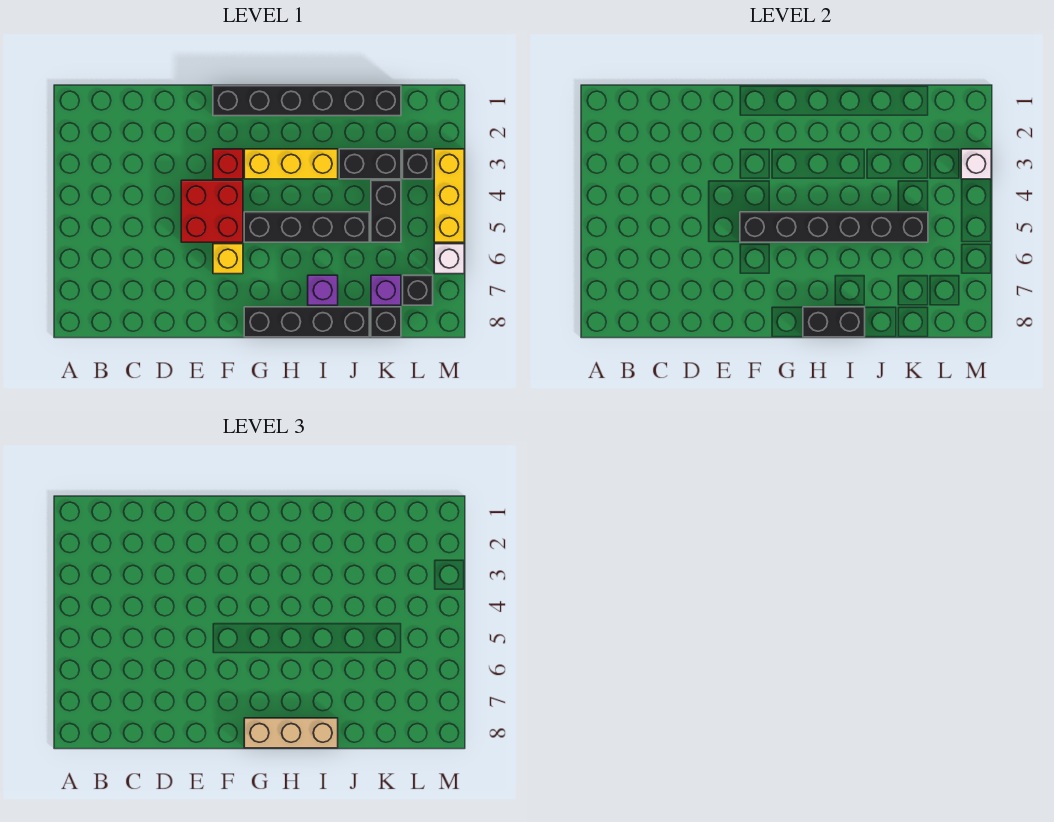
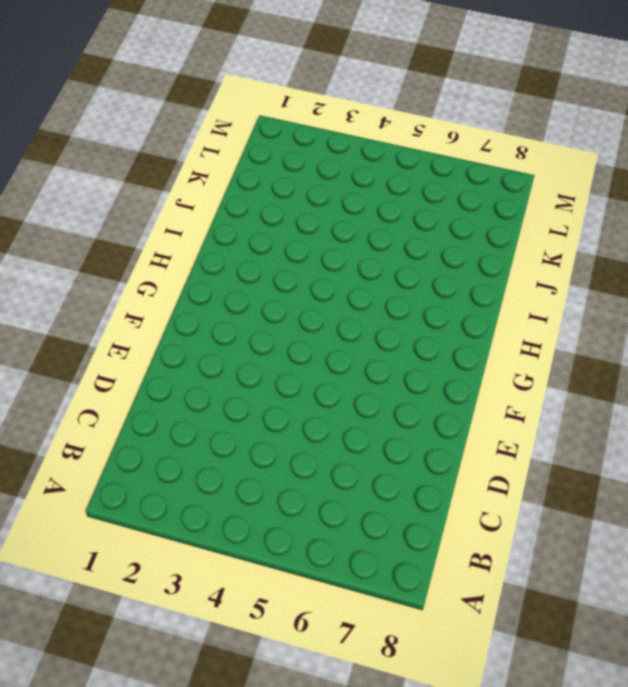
none -> red 2x2 brick [181,180,243,242]
none -> black 1x6 brick [213,86,401,116]
none -> red 1x1 brick [213,149,243,179]

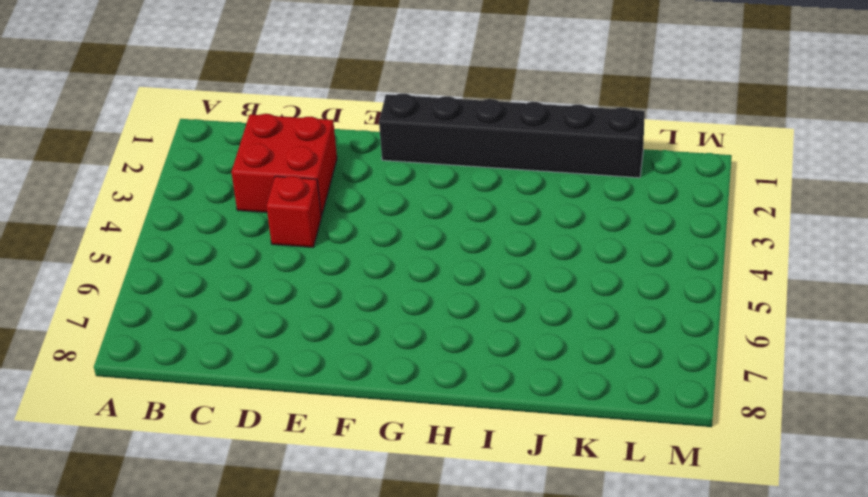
red 2x2 brick [231,114,337,216] -> red 2x2 brick moved to [181,180,243,242]
red 1x1 brick [266,176,321,247] -> red 1x1 brick moved to [213,149,243,179]
none -> yellow 1x1 brick [213,244,243,274]
none -> yellow 1x3 brick [244,149,338,179]
none -> black 1x4 brick [244,212,369,242]

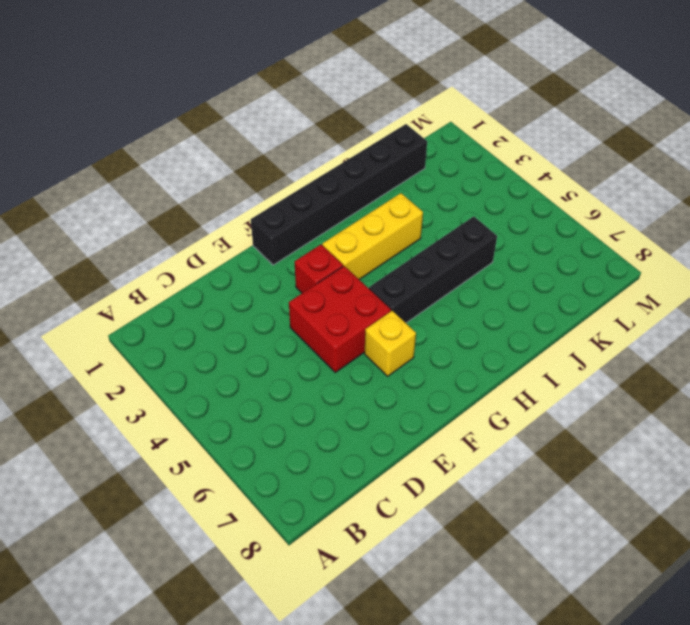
none -> black 1x4 brick [244,307,369,337]
none -> purple 1x1 brick [308,275,338,305]
none -> black 1x2 brick [339,149,401,179]

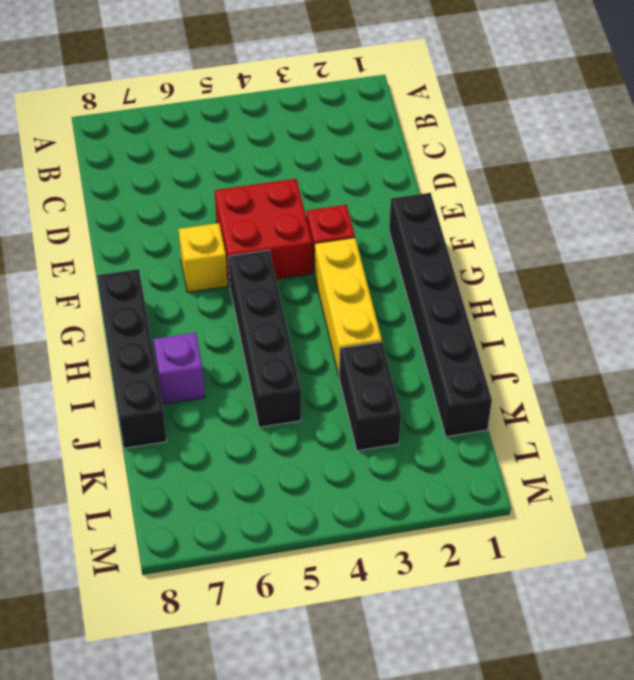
none -> black 1x2 brick [371,180,401,242]
none -> purple 1x1 brick [371,275,401,305]
none -> black 1x1 brick [371,307,401,337]

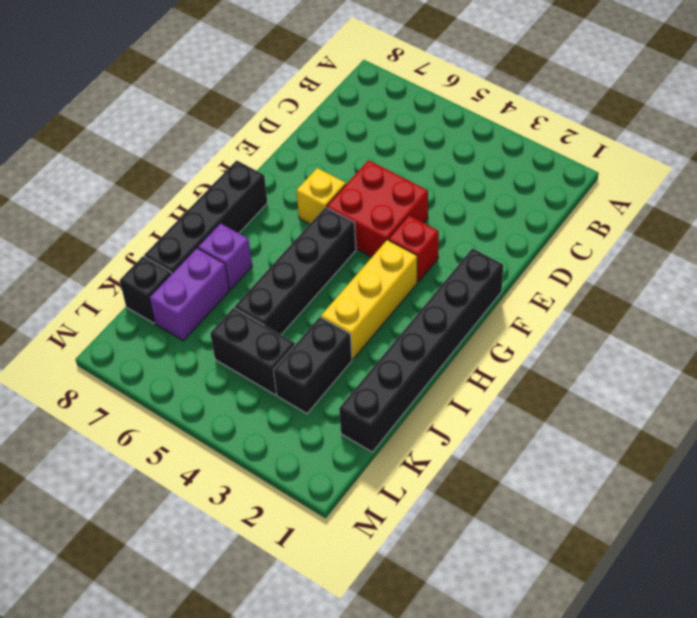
purple 1x2 brick [149,248,229,341] -> purple 1x1 brick [371,275,401,305]
none -> black 1x1 brick [403,149,433,179]
none -> black 1x1 brick [403,275,433,305]
none -> yellow 1x3 brick [434,149,464,242]

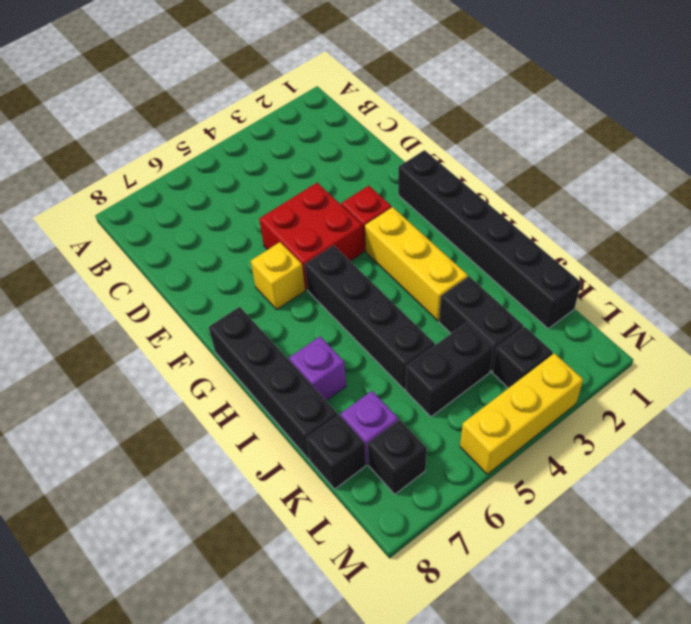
none -> white 1x1 brick [434,244,464,274]
none -> black 1x6 brick [740,212,928,242]
none -> black 1x2 brick [803,307,865,337]

